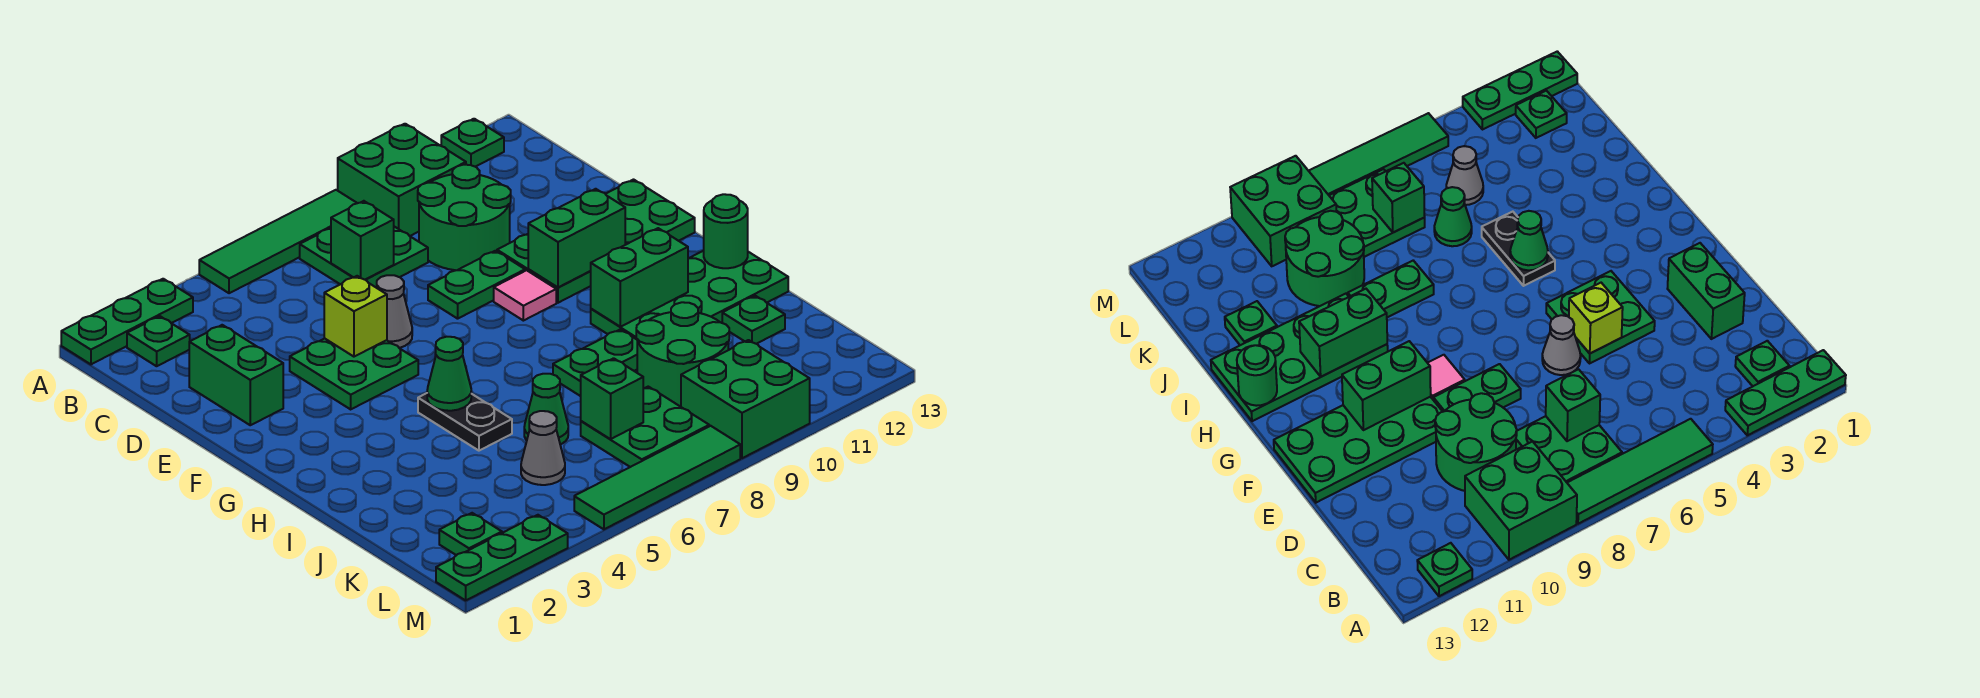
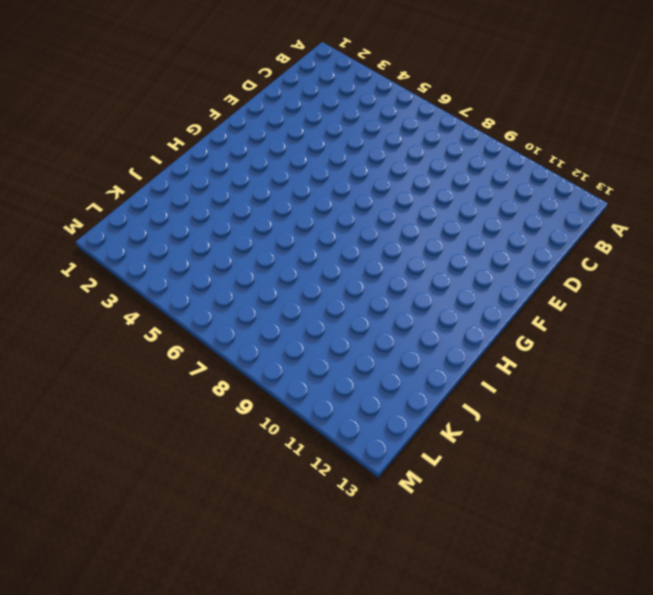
none -> green 1x3 plate [61,279,193,364]
none -> green 1x4 tile [199,190,357,293]
none -> green 2x2 brick [338,124,466,236]
none -> green 1x1 plate [441,119,504,167]

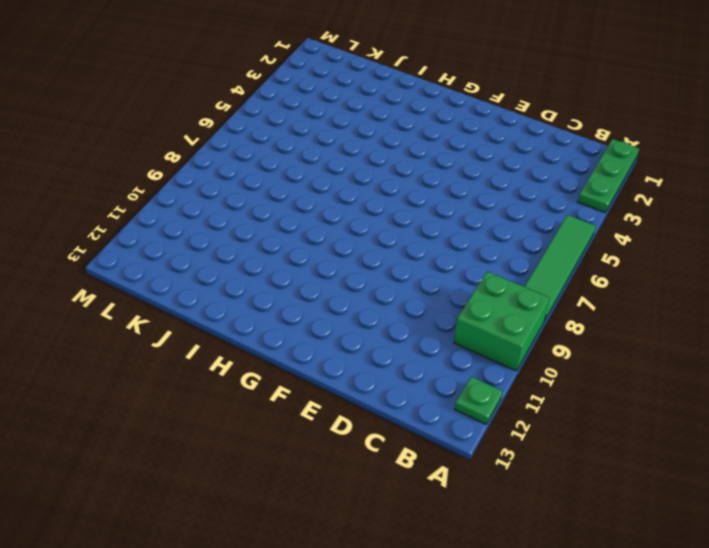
none -> green 1x1 plate [127,316,190,366]
none -> green 2x2 plate [300,227,428,288]
none -> green 2x2 round brick [418,165,511,270]
none -> green 1x2 brick [189,325,283,425]

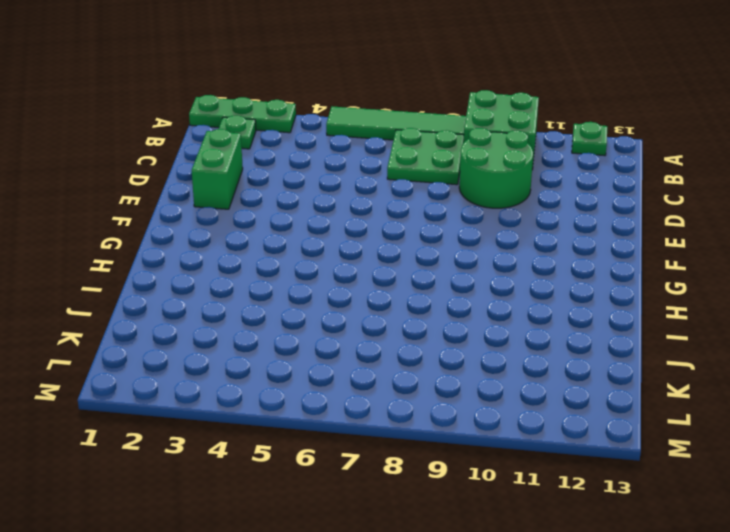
none -> green 2x2 plate [290,338,418,409]
none -> grey 1x1 cone [377,275,412,348]
none -> green 1x2 plate [428,251,525,319]
none -> green 2x4 plate [497,180,695,303]

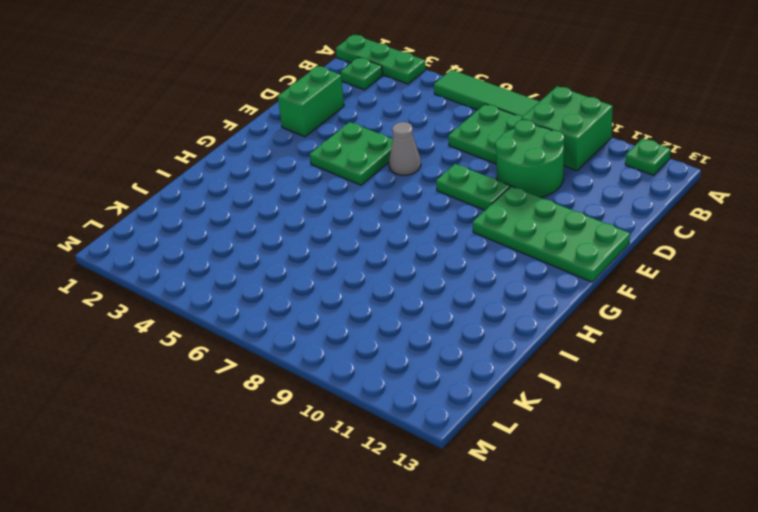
none -> pink 1x1 tile [494,270,556,321]
none -> black 1x2 plate [418,393,512,451]
none -> green 2x4 plate [591,251,788,340]
none -> green 1x2 plate [553,329,637,396]

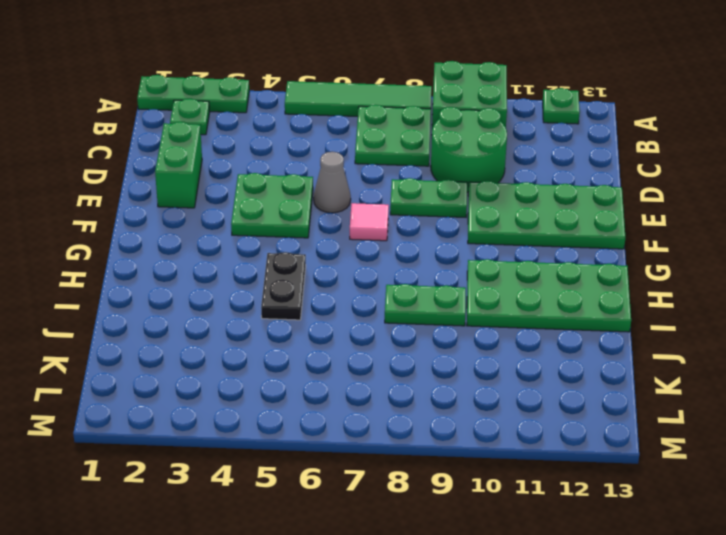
pink 1x1 tile [350,203,389,241] -> pink 1x1 tile moved to [494,270,556,321]
none -> green 1x1 cone [524,374,568,445]
none -> green 2x2 round brick [636,302,729,407]
none -> green 1x1 plate [722,296,785,344]
none -> grey 1x1 cone [521,411,565,485]

